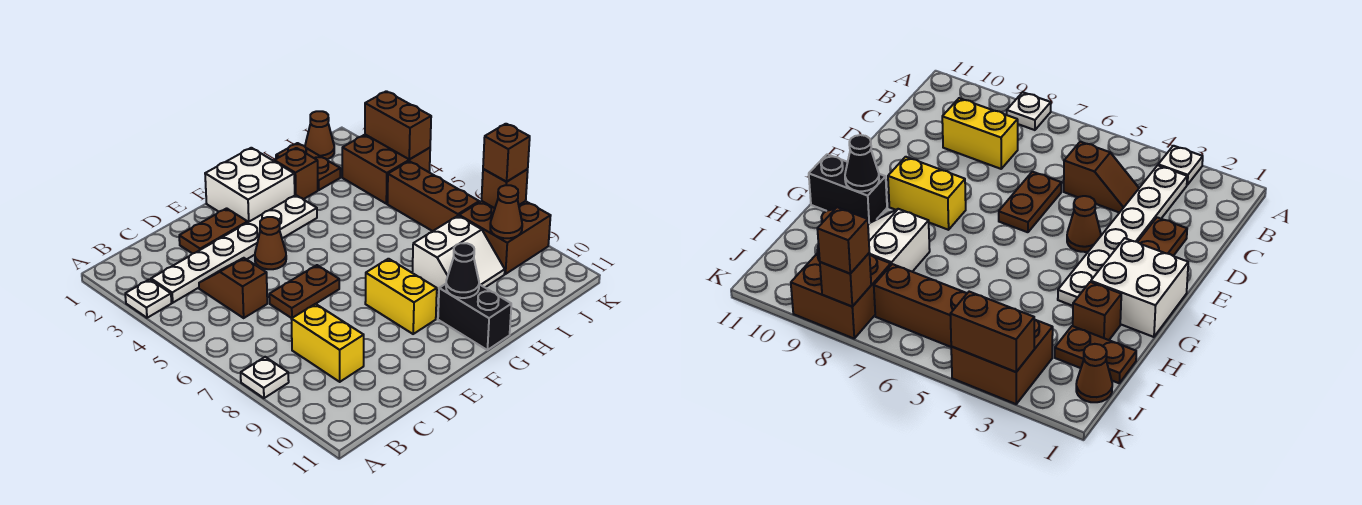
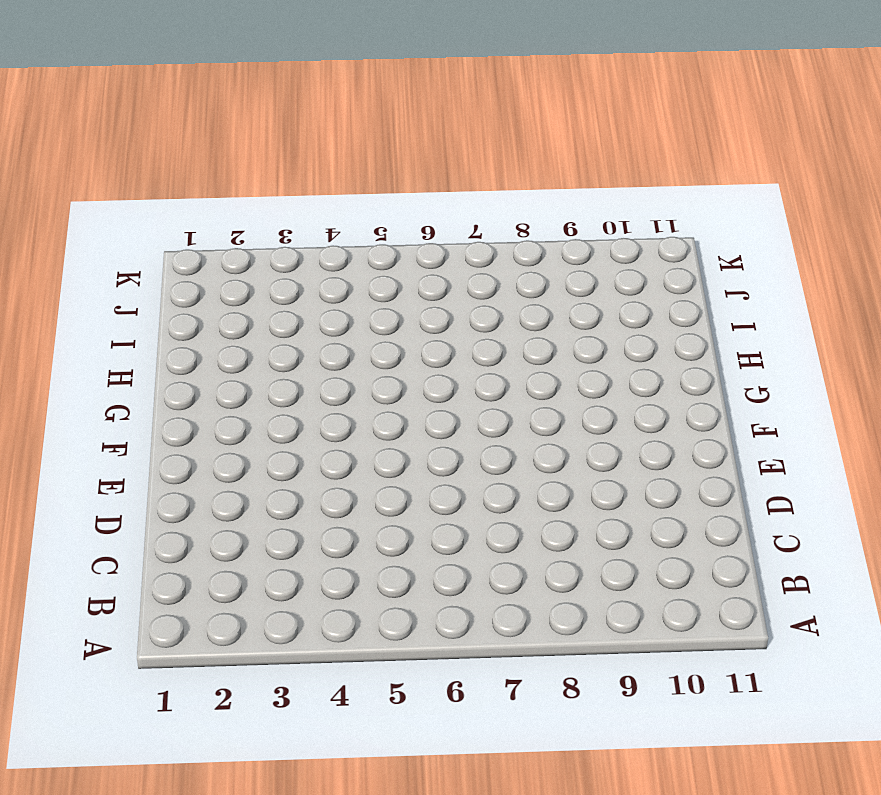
none -> white 1x1 plate [125,279,172,318]
none -> white 1x1 plate [241,357,289,398]
none -> white 1x6 plate [151,195,317,303]

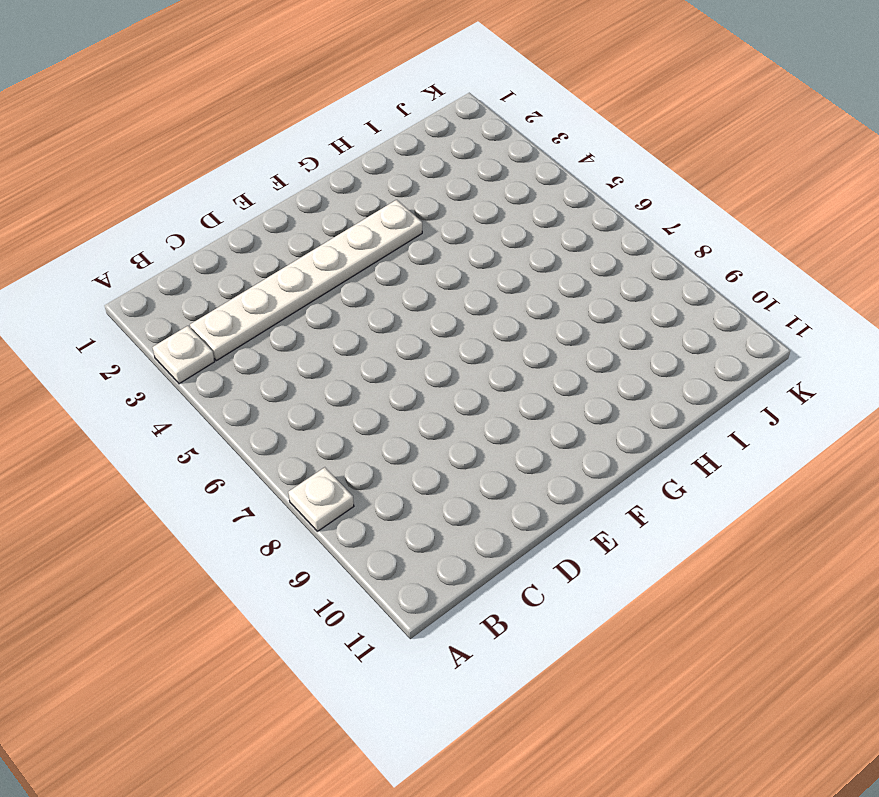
none -> brown 1x2 slope [199,258,267,318]
none -> yellow 1x2 brick [292,304,364,382]
none -> brown 1x2 plate [179,208,248,254]

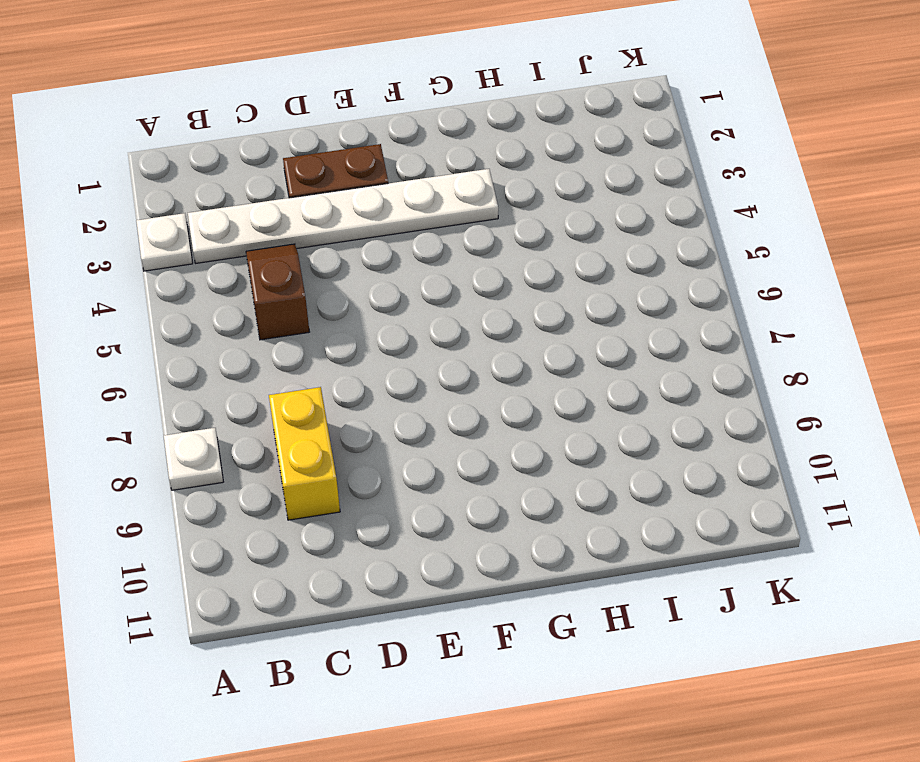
none -> brown 1x2 plate [269,265,339,318]
none -> brown 1x1 cone [255,217,286,269]
none -> white 2x2 brick [205,148,295,222]

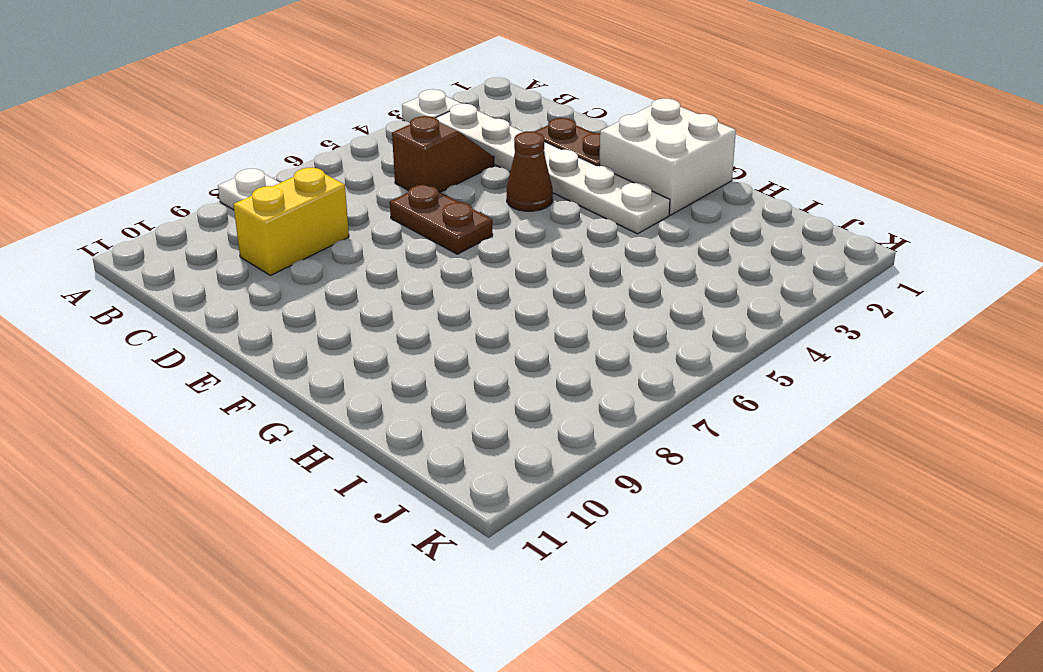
none -> yellow 1x2 brick [365,259,437,334]
none -> black 1x2 brick [438,284,511,350]
none -> brown 1x1 brick [274,148,318,199]

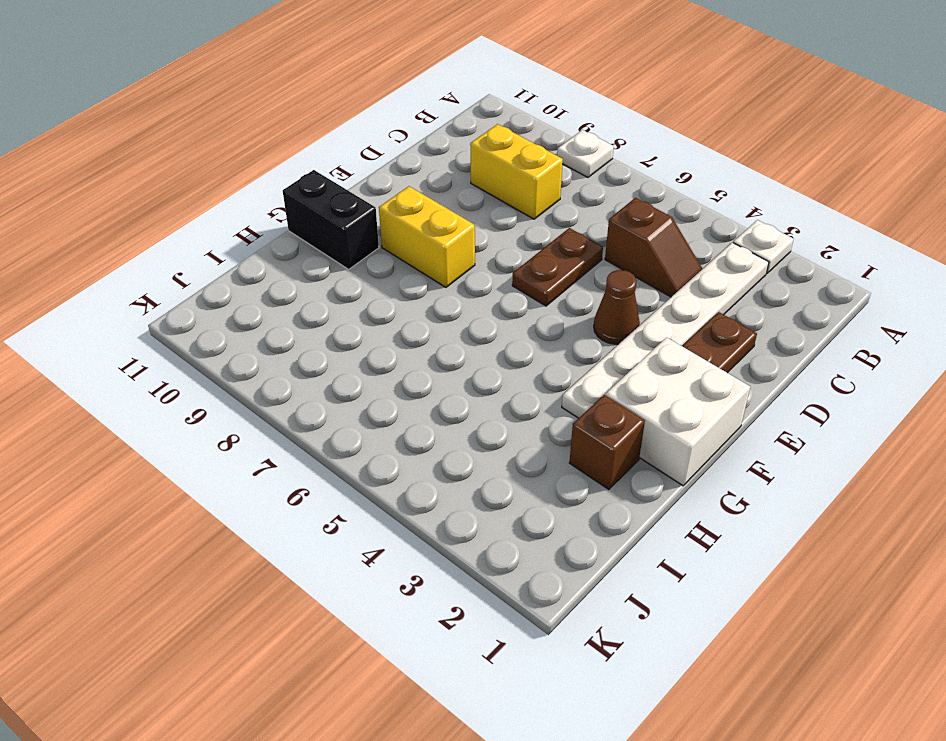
none -> white 2x2 slope [412,216,505,291]
none -> brown 1x2 plate [276,143,340,190]
none -> brown 1x1 cone [305,111,334,159]

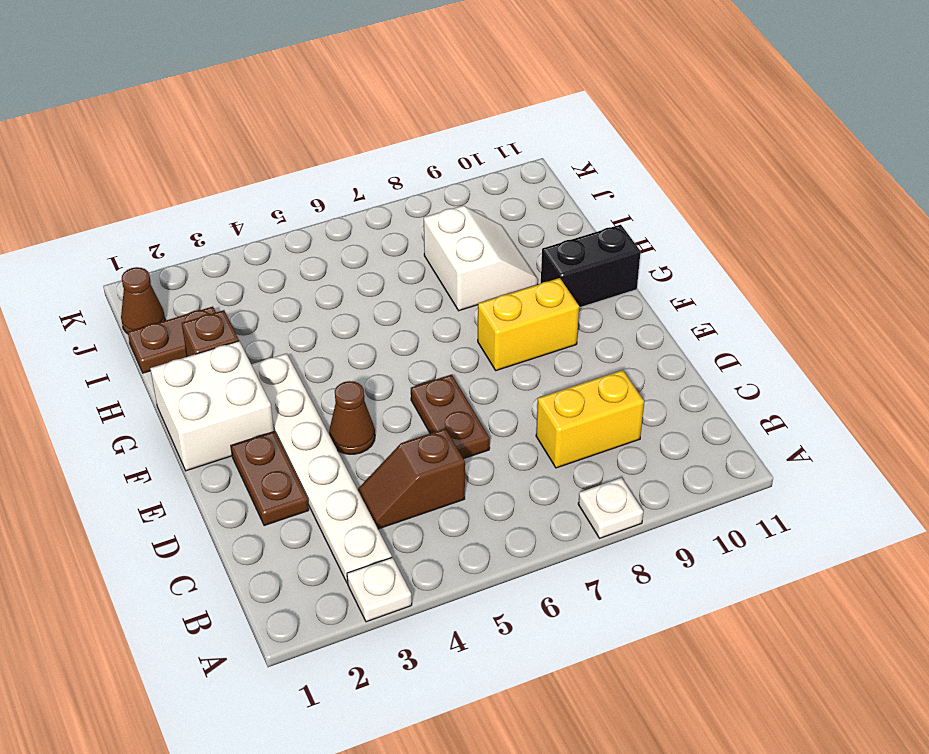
none -> brown 2x2 brick [342,135,430,204]
none -> brown 1x3 brick [387,161,479,231]
none -> brown 2x2 brick [459,201,551,274]

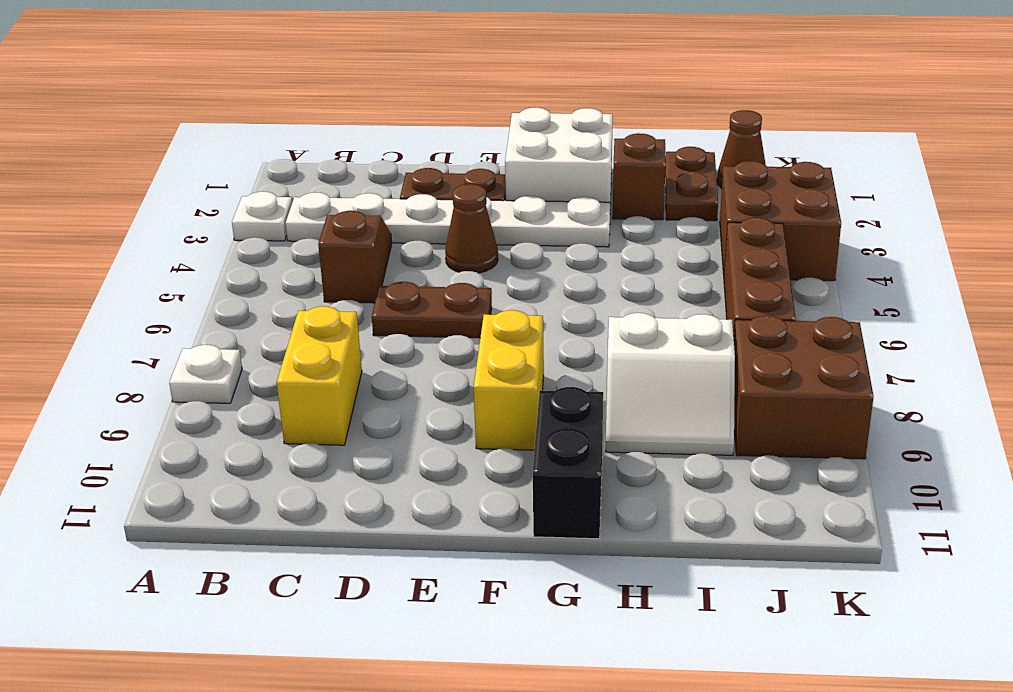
none -> black 1x1 cone [446,243,479,298]
none -> brown 1x1 cone [490,185,522,238]
none -> brown 1x2 brick [365,91,431,159]

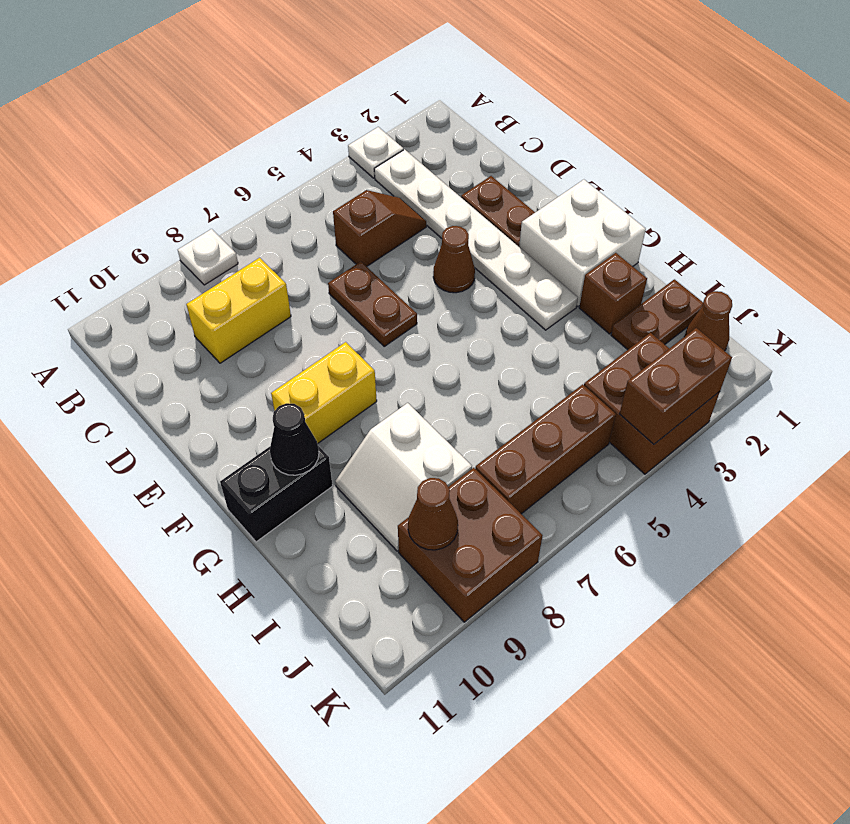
none -> brown 1x1 brick [482,169,528,208]
none -> brown 1x1 brick [483,124,530,182]

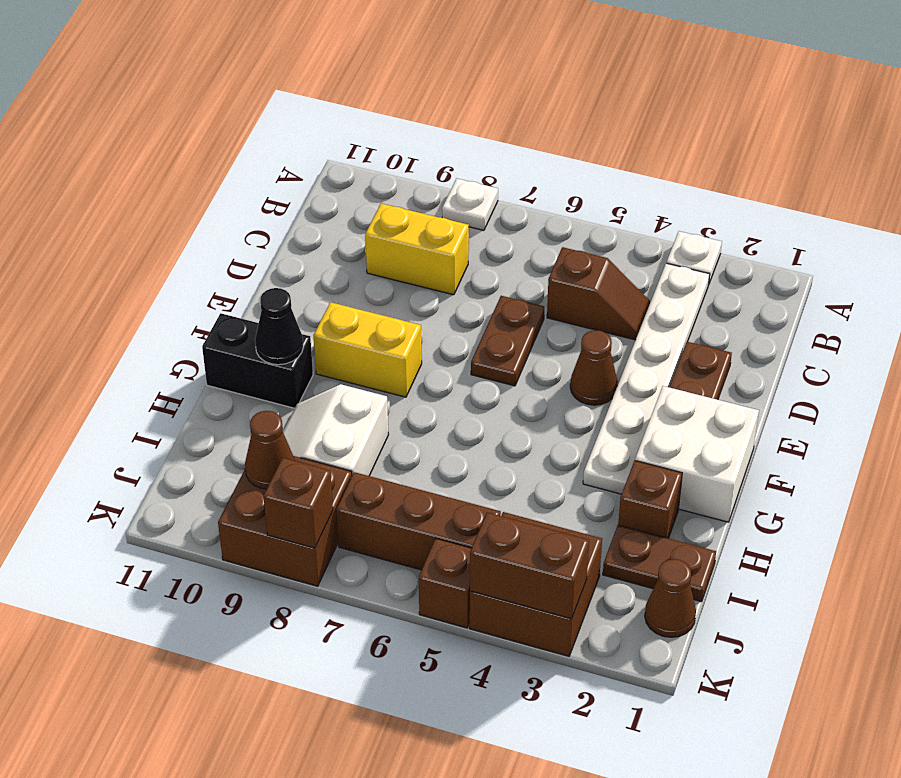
brown 1x1 brick [419,539,471,628] -> brown 1x1 brick moved to [483,124,530,182]

